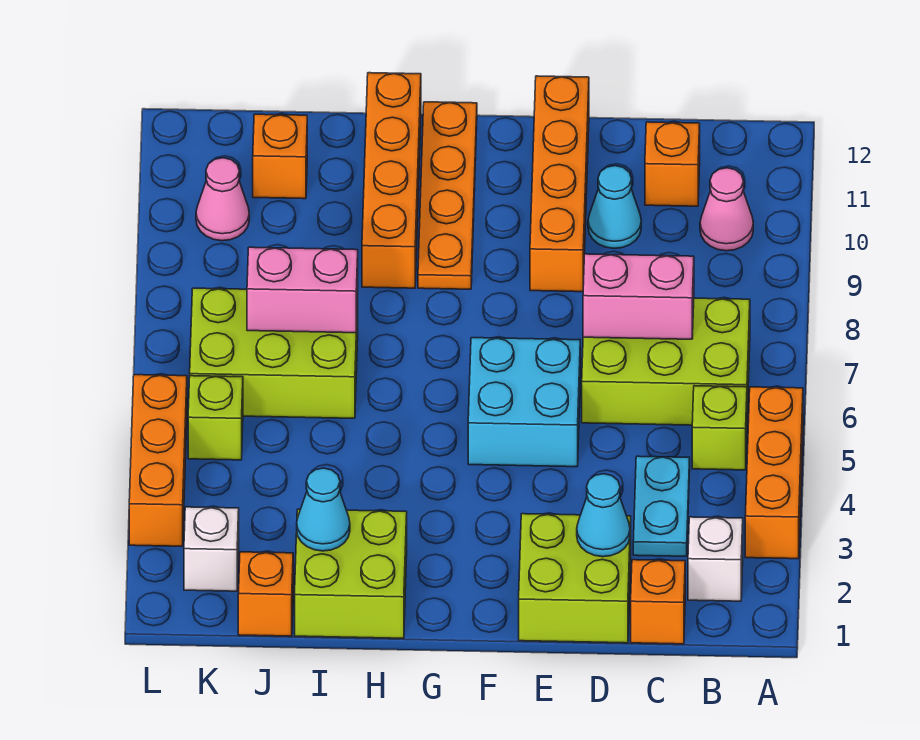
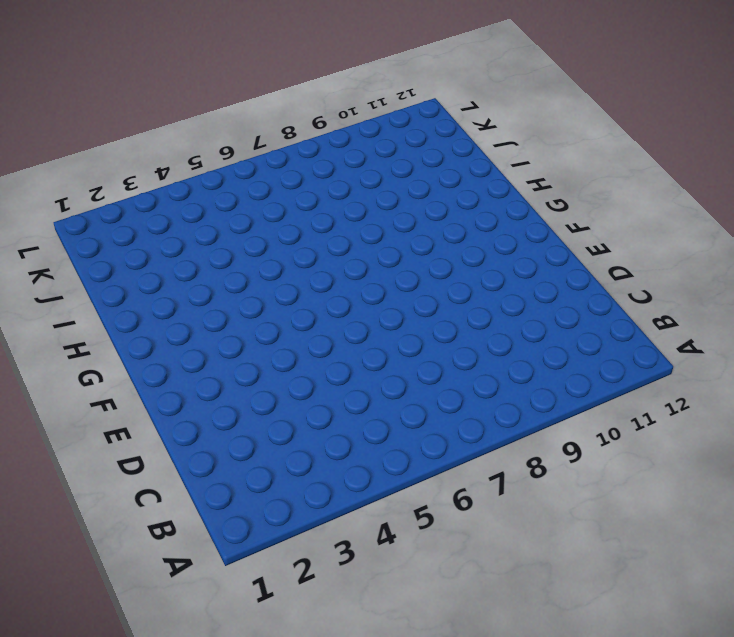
none -> orange 1x3 brick [745,387,803,559]
none -> white 1x1 brick [688,517,743,601]
none -> lime 1x1 brick [692,386,747,470]

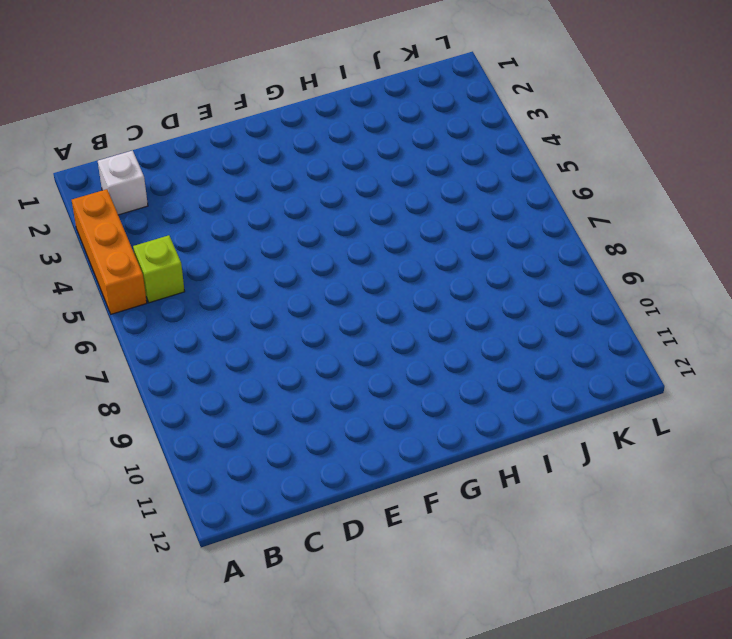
none -> lime 2x3 brick [582,298,750,425]
none -> pink 1x1 cone [700,168,753,251]
none -> orange 1x1 brick [631,560,685,644]

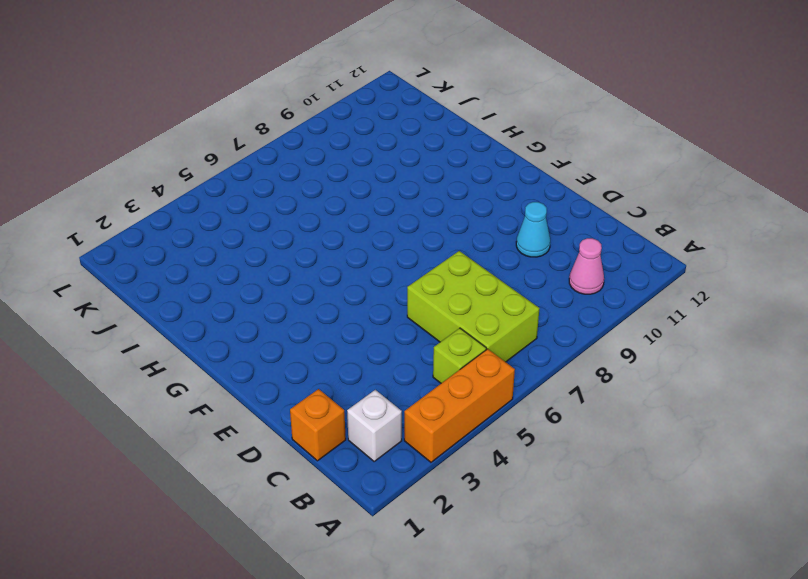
none -> cyan 1x2 plate [633,456,690,556]
none -> orange 1x1 brick [645,122,700,206]
none -> lime 2x2 brick [519,514,631,643]

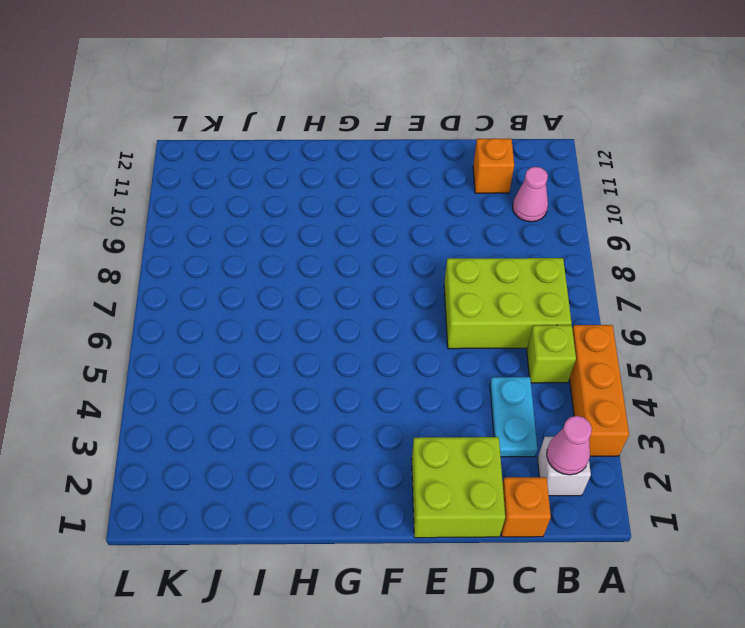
pink 1x1 cone [547,416,592,475] -> pink 1x1 cone moved to [196,158,249,241]
none -> cyan 1x1 cone [588,166,641,248]
none -> cyan 2x2 brick [468,338,580,467]
none -> orange 1x4 brick [530,76,589,292]

